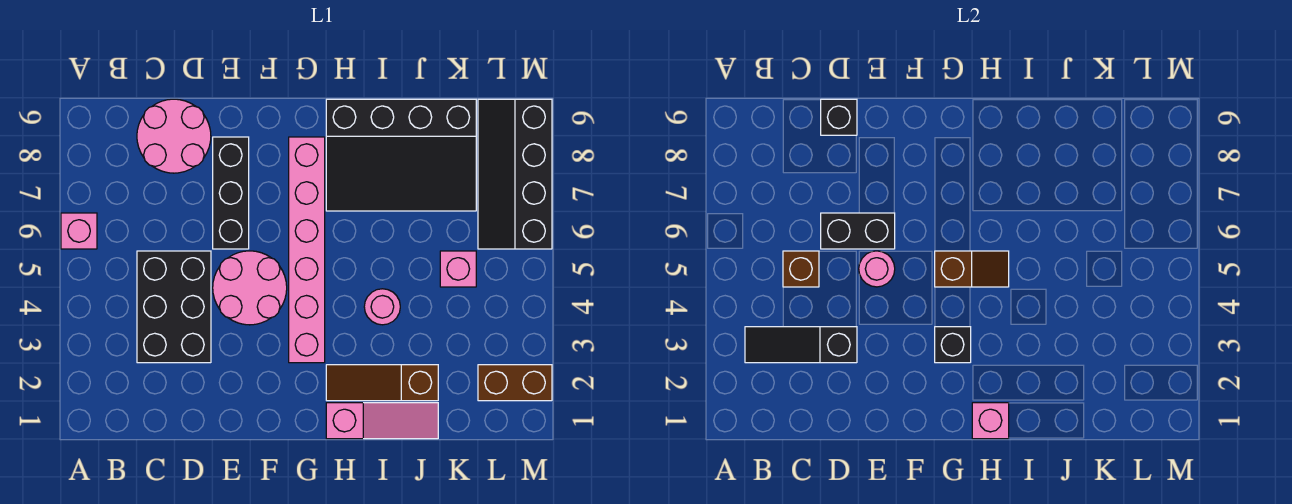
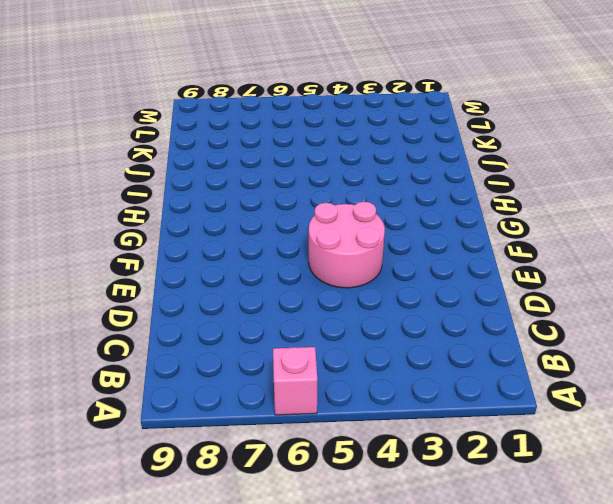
none -> black 2x3 brick [137,251,211,363]
none -> pink 2x2 round brick [137,99,211,173]
none -> black 1x3 brick [213,137,249,249]

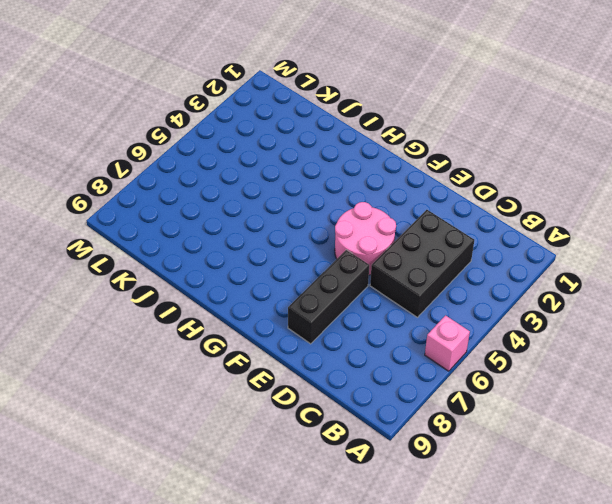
none -> pink 2x2 round brick [137,99,211,173]
none -> pink 1x6 brick [289,137,325,363]
none -> pink 1x3 slope [326,403,438,439]

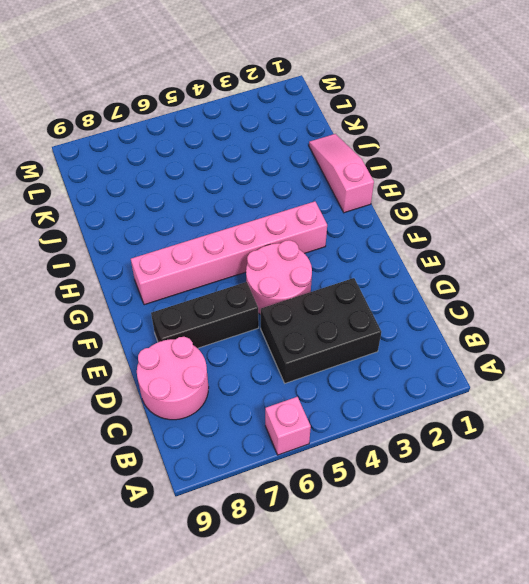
none -> brown 1x3 slope [326,365,438,401]
none -> black 3x4 slope [326,99,476,211]
none -> pink 1x1 round brick [364,289,400,325]

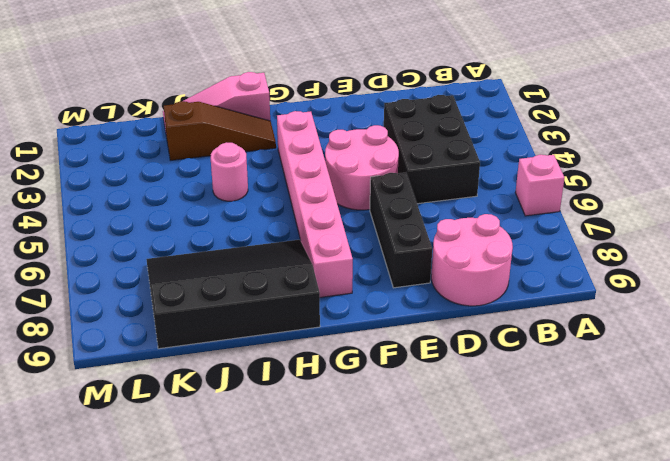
none -> pink 1x1 brick [440,251,476,287]
none -> brown 1x2 brick [478,365,552,401]
none -> black 2x4 slope [478,99,552,249]

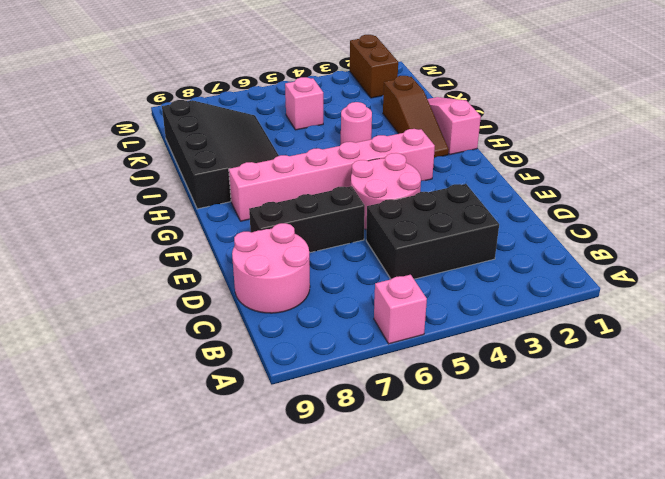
none -> black 2x4 slope [478,99,552,249]
none -> black 1x3 slope [745,327,857,363]
none -> brown 1x1 brick [783,251,819,287]

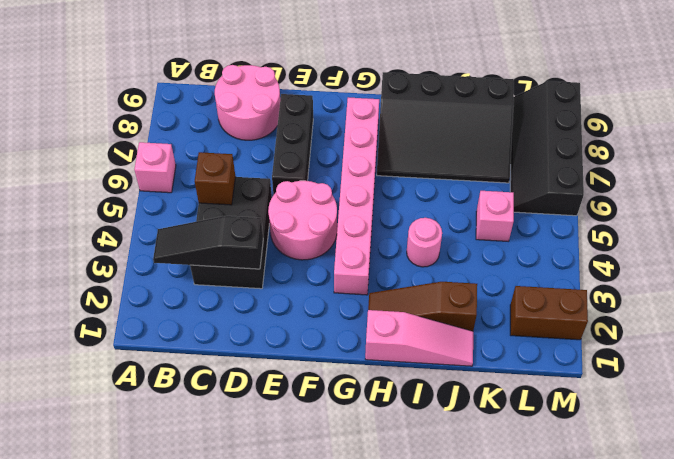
none -> black 1x2 brick [821,213,895,249]
none -> black 1x1 brick [821,99,857,135]
none -> pink 1x1 round brick [859,251,895,287]

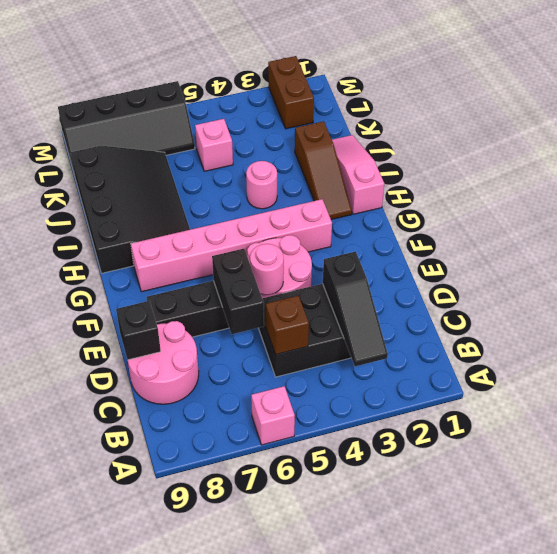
none -> black 1x1 brick [935,327,971,363]
none -> brown 1x2 slope [935,251,1009,287]
none -> pink 1x1 brick [972,403,1009,439]

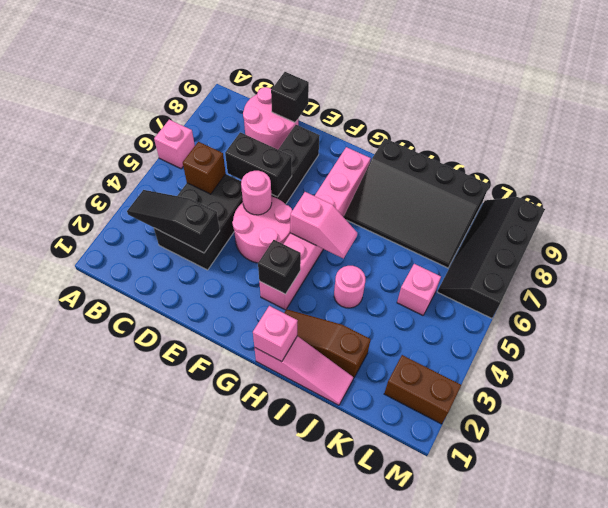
pink 1x2 slope [290,192,357,259] -> brown 1x2 slope [935,251,1009,287]

